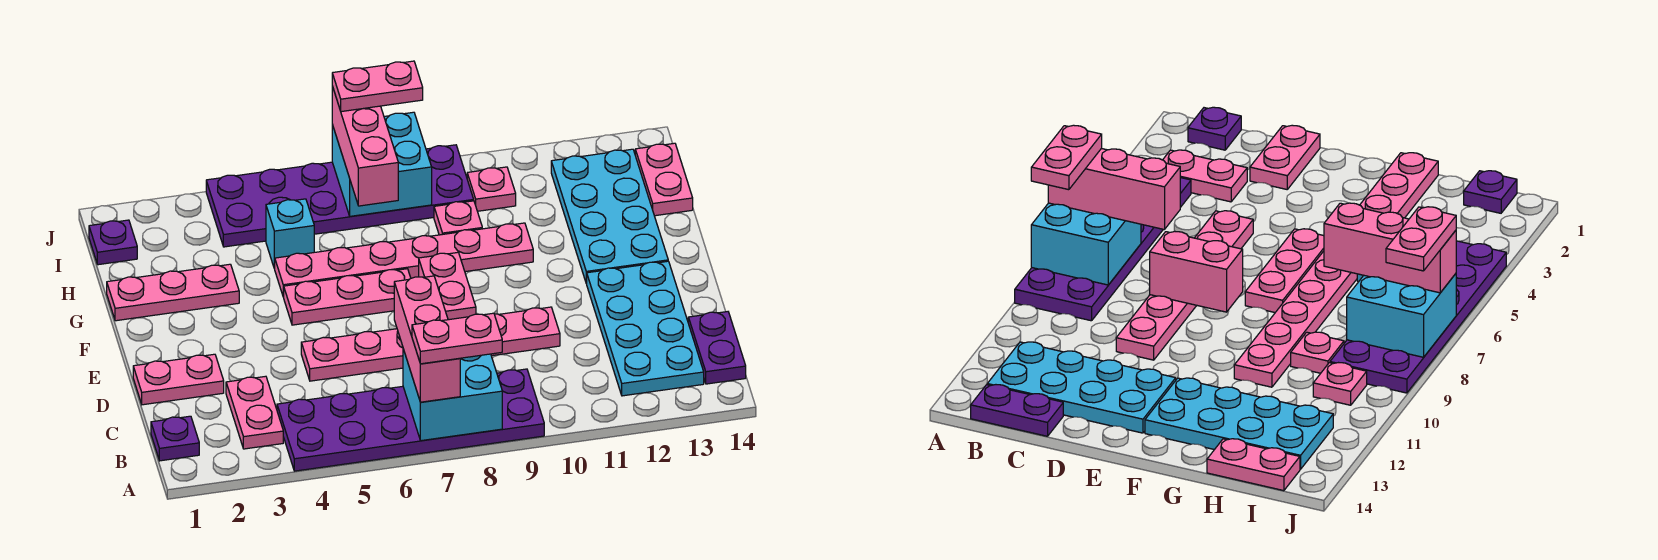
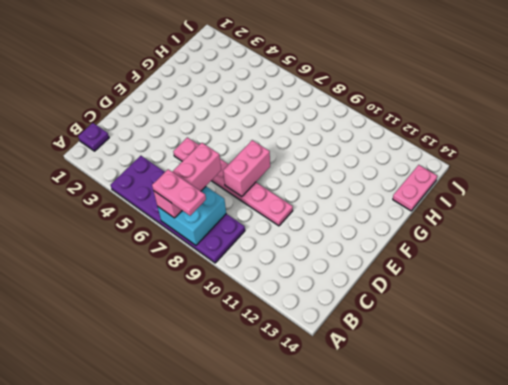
none -> pink 1x2 plate [226,376,283,449]
none -> cyan 2x4 plate [586,261,704,396]
none -> purple 1x2 plate [688,312,746,384]

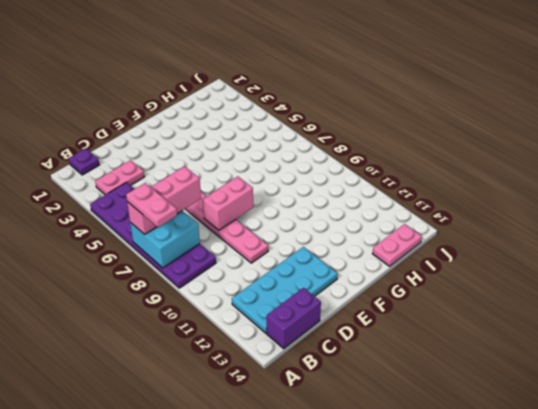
purple 1x2 brick [267,288,321,349] -> purple 1x2 plate [688,312,746,384]
none -> pink 1x2 plate [133,354,224,405]
none -> pink 1x3 plate [284,269,411,325]
none -> cyan 2x4 plate [551,149,668,283]

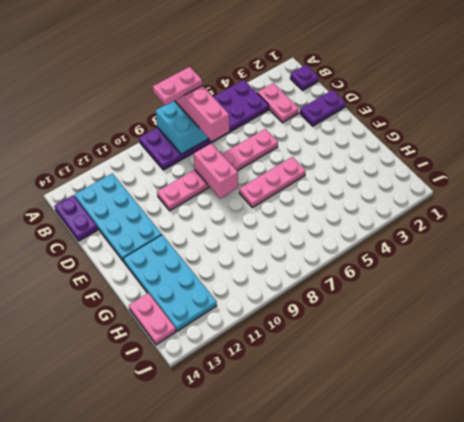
purple 1x2 plate [300,90,346,126] -> pink 1x2 plate [133,354,224,405]
none -> pink 1x3 plate [107,264,239,321]
none -> pink 1x6 plate [275,223,533,297]
none -> cyan 1x1 brick [266,199,314,269]

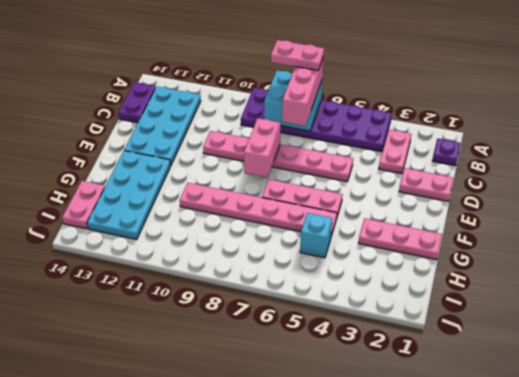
none -> pink 1x1 plate [434,201,482,235]
none -> purple 1x1 plate [89,220,137,265]
none -> purple 2x6 plate [206,145,474,247]

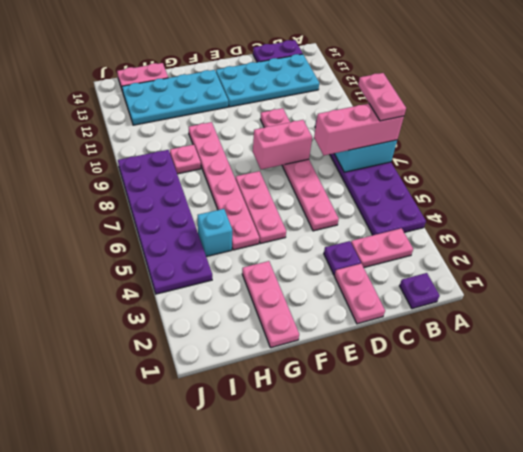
purple 1x1 plate [324,241,361,275] -> purple 1x1 plate moved to [89,220,137,265]
none -> pink 1x1 plate [467,167,516,211]
none -> cyan 2x2 brick [332,112,432,216]
none -> pink 1x3 brick [332,86,398,206]

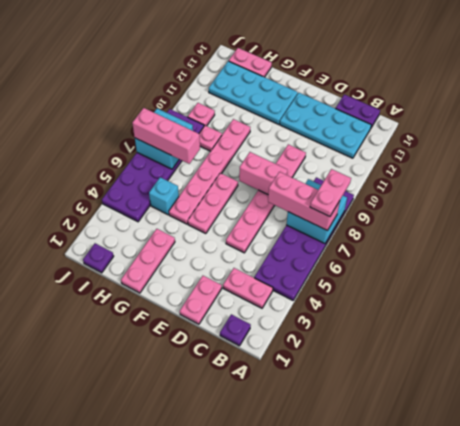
none -> pink 1x2 plate [332,61,423,112]

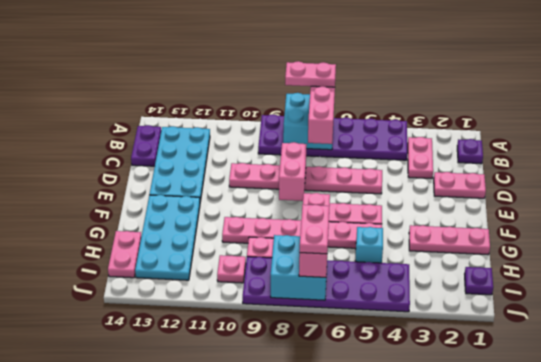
pink 1x2 plate [300,205,329,254] -> pink 1x2 plate turned to [332,61,423,112]

